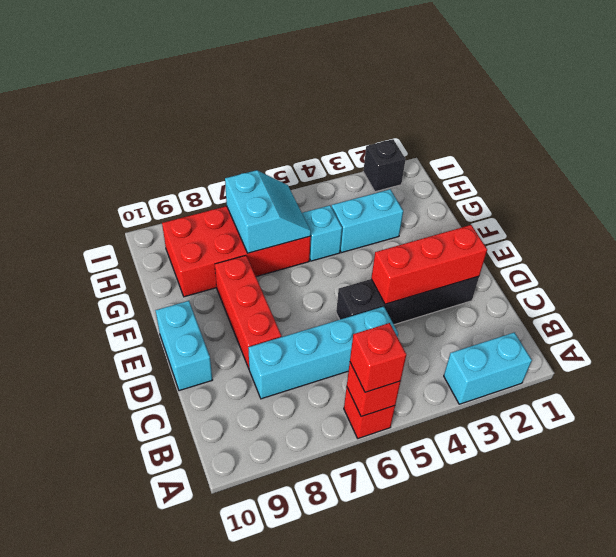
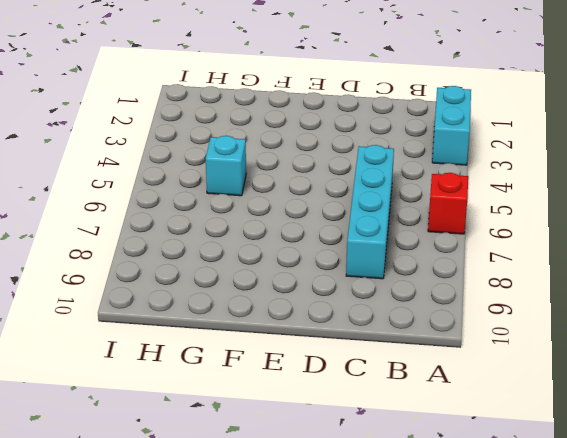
none -> black 1x4 brick [336,276,479,325]
none -> red 1x3 brick [215,256,281,368]
none -> cyan 1x2 brick [155,301,212,391]

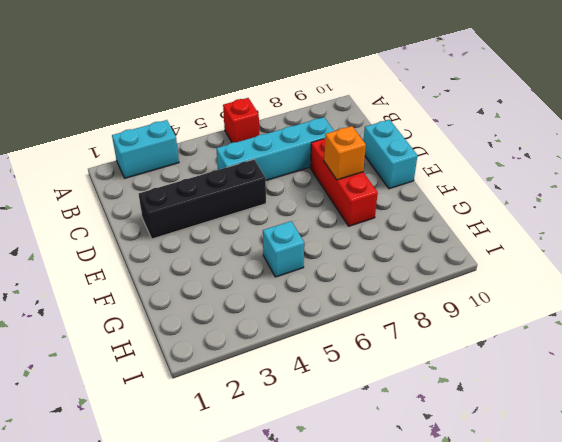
orange 1x1 brick [324,126,366,180] -> none
none -> cyan 1x2 brick [332,189,403,253]
none -> red 2x4 brick [162,206,311,297]
none -> black 1x1 brick [363,139,406,192]

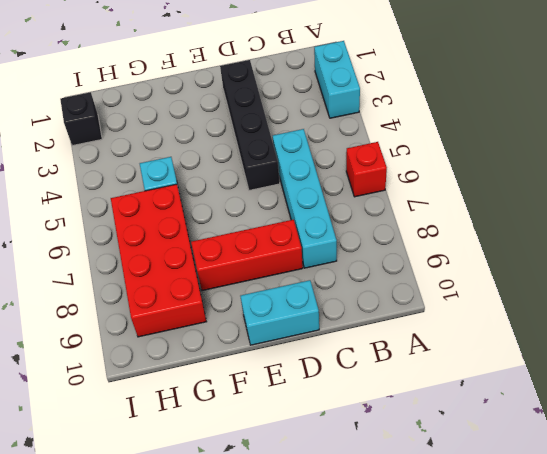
none -> cyan 1x2 brick [332,189,403,253]
none -> red 1x1 brick [347,363,401,416]
none -> red 1x3 brick [371,225,487,304]

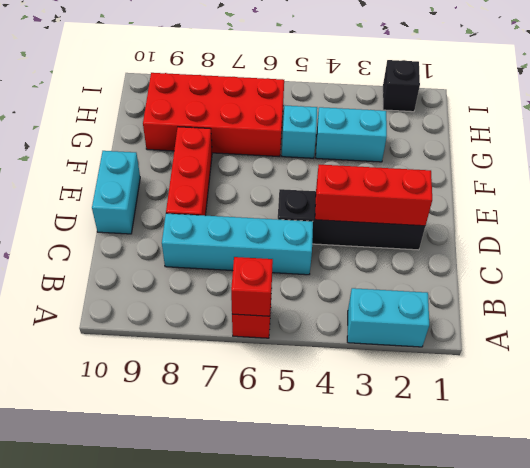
none -> cyan 2x2 slope [225,170,311,253]
none -> red 1x1 brick [350,323,406,392]

